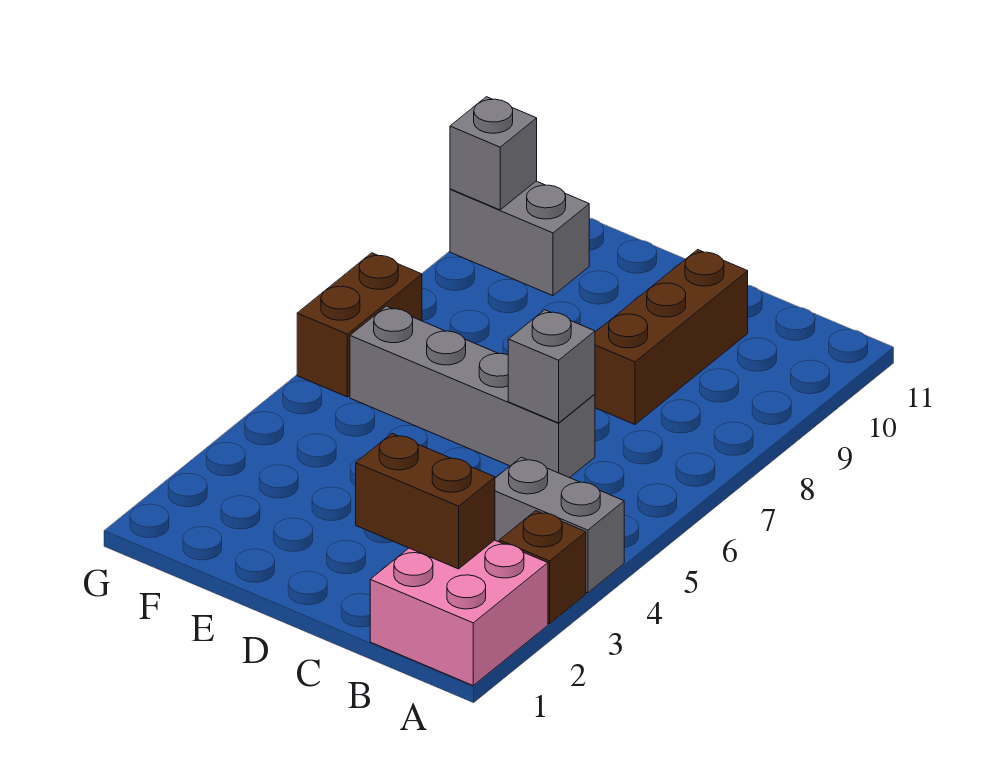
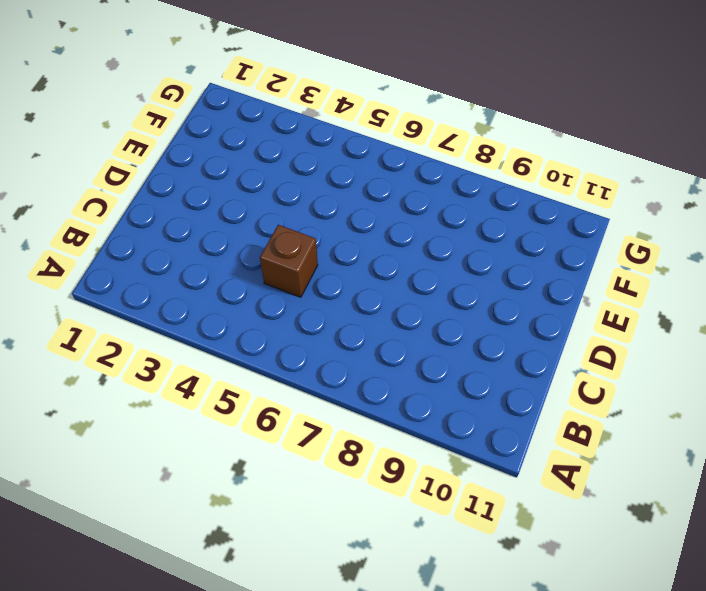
brown 1x1 brick [260,225,318,297] -> brown 1x1 brick moved to [499,511,586,624]
none -> pink 2x2 brick [370,540,548,685]
none -> grey 1x2 brick [495,457,624,593]

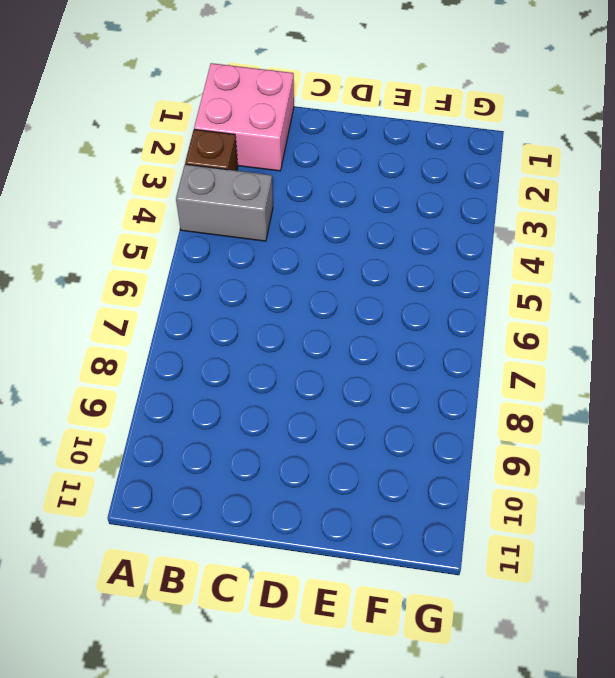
none -> grey 1x4 brick [350,306,595,478]
none -> brown 1x3 brick [595,250,748,425]

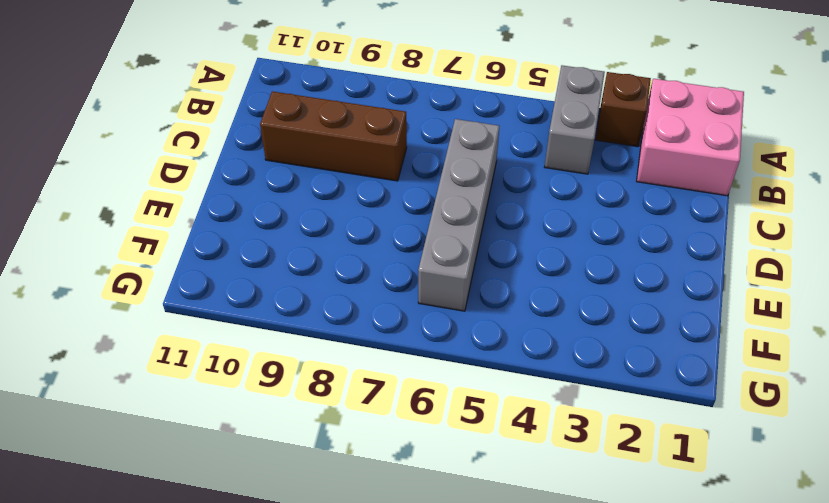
none -> grey 1x2 brick [450,181,589,296]
none -> brown 1x2 brick [297,253,422,397]

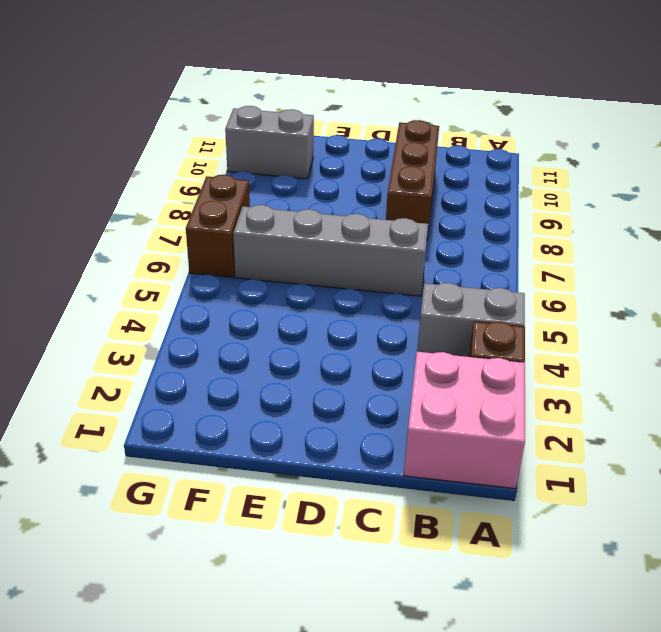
none -> brown 1x2 brick [356,433,495,569]
none -> grey 1x1 brick [508,310,595,423]

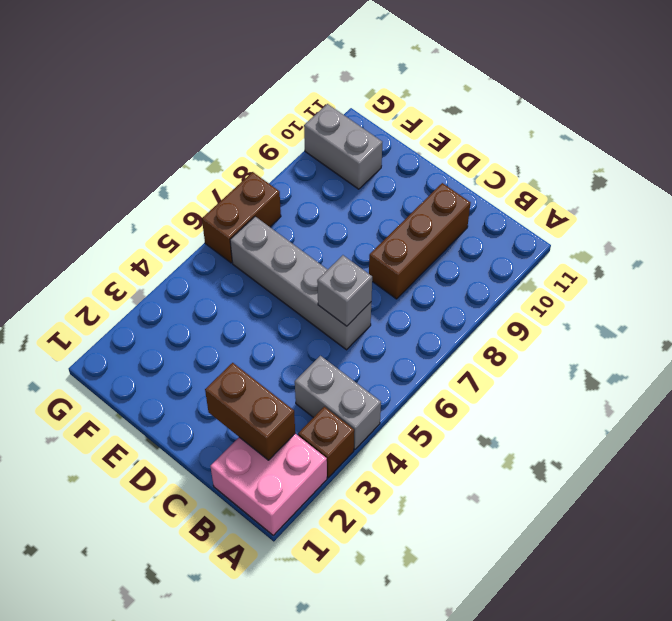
none -> grey 1x1 brick [450,97,537,210]

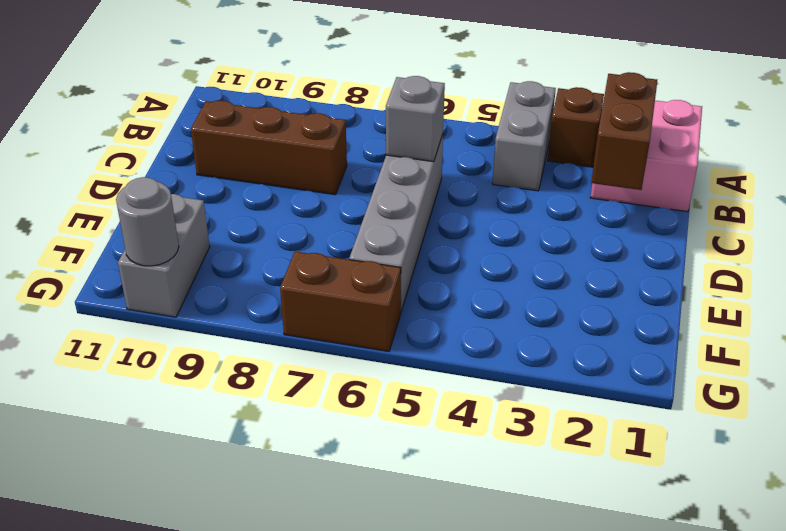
grey 1x1 round brick [116,177,179,266] -> grey 1x1 brick [450,97,537,210]

